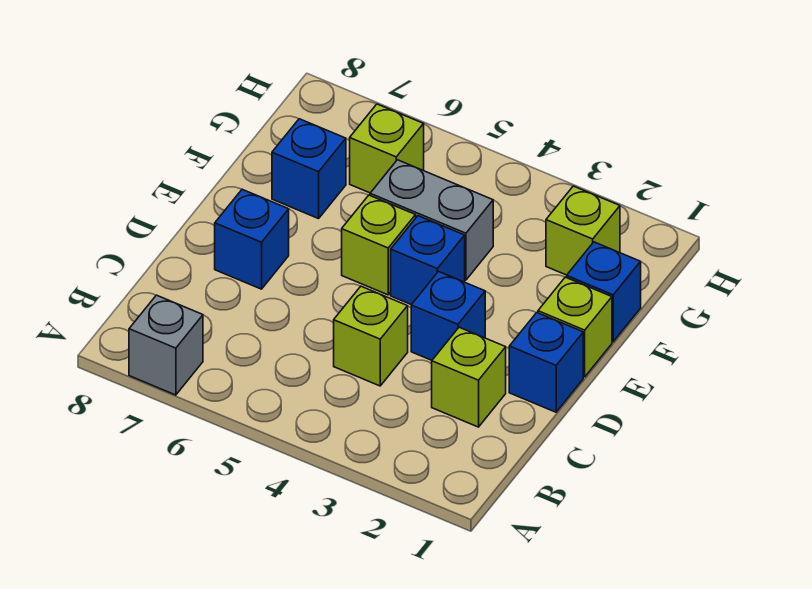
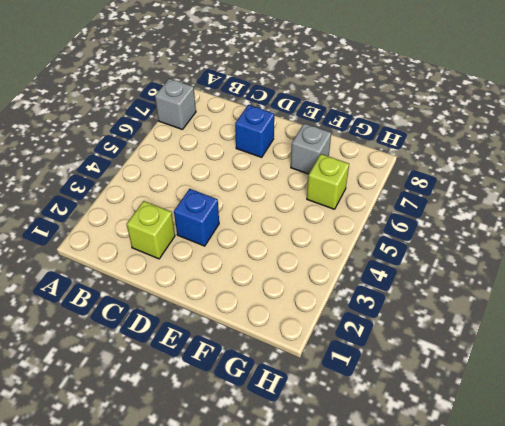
grey 1x1 brick [291,123,331,174] -> blue 1x1 brick [272,119,346,219]
none -> lime 1x1 brick [334,286,408,386]
none -> blue 1x1 brick [509,313,583,412]
none -> lime 1x1 brick [538,277,612,377]

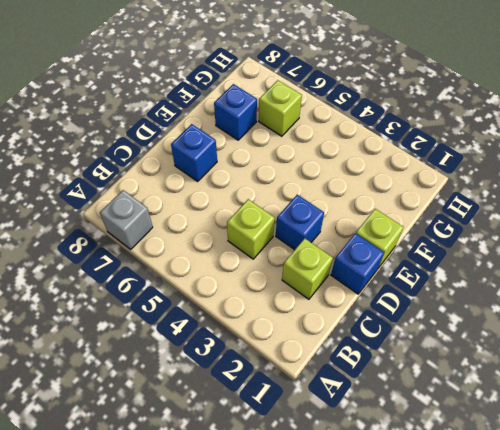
none -> blue 1x1 brick [391,216,465,305]
none -> lime 1x1 brick [342,195,416,295]
none -> blue 1x1 brick [567,242,641,342]

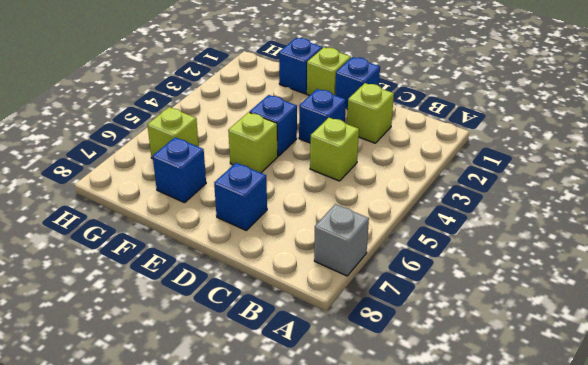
none -> grey 1x2 brick [370,160,493,280]
none -> lime 1x1 brick [546,186,620,275]

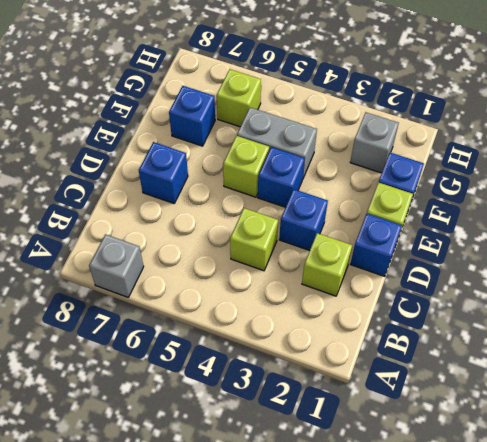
grey 1x1 brick [350,112,399,173] -> lime 1x1 brick [546,186,620,275]

